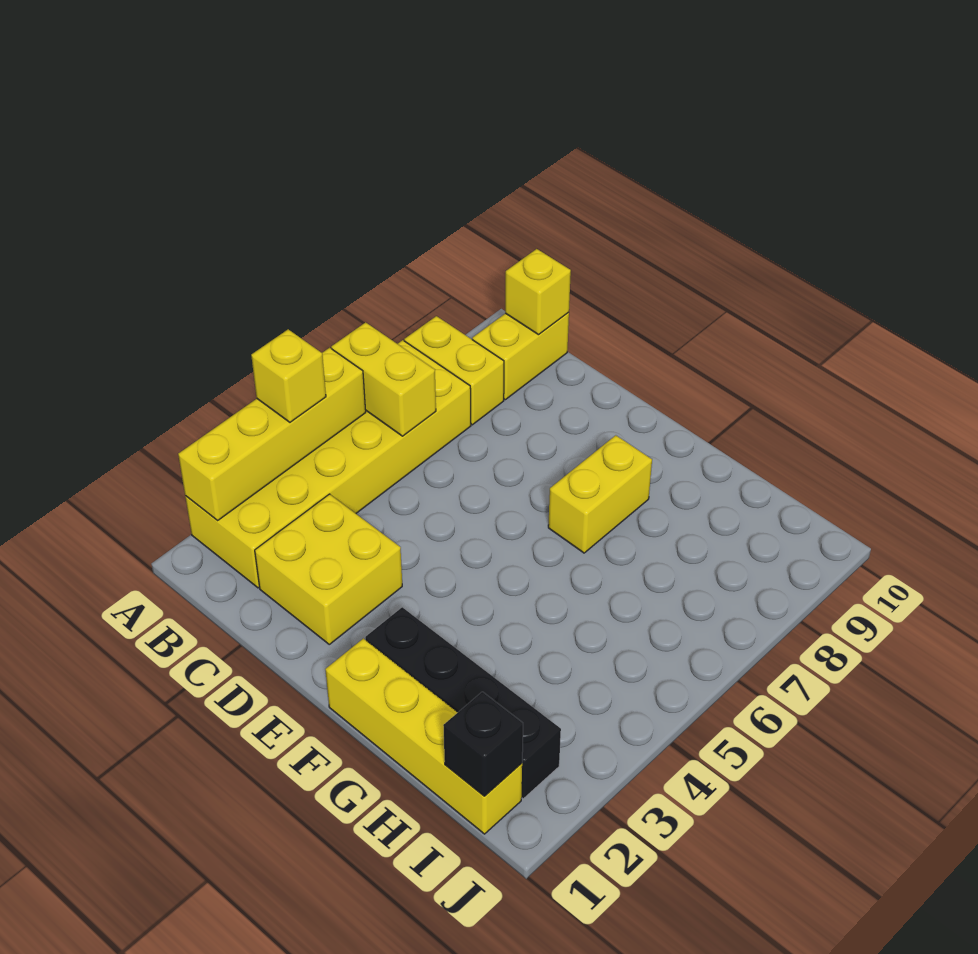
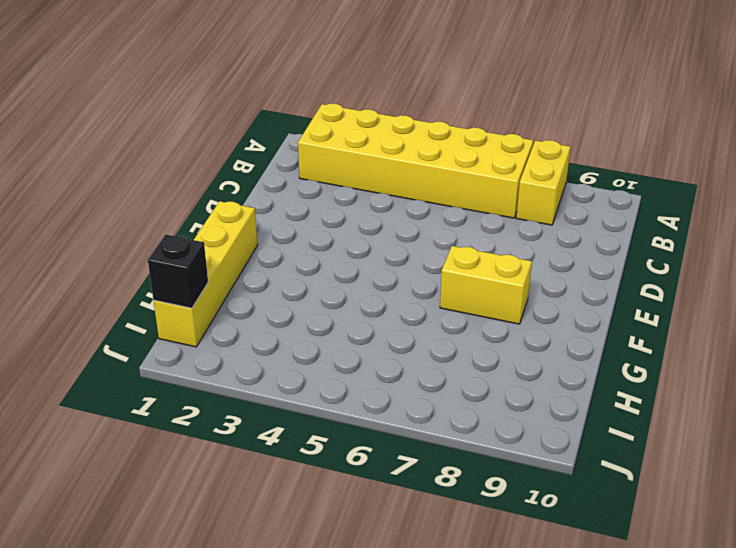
none -> yellow 1x2 brick [472,312,569,400]
none -> yellow 2x2 brick [255,494,402,644]
none -> black 1x4 brick [365,607,561,799]

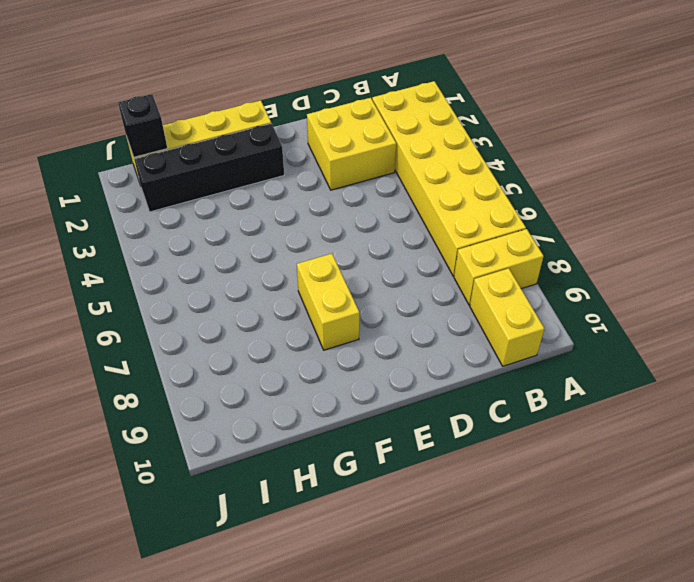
none -> yellow 1x4 brick [178,348,366,521]
none -> yellow 1x2 brick [331,322,436,436]
none -> yellow 1x1 brick [505,249,571,335]

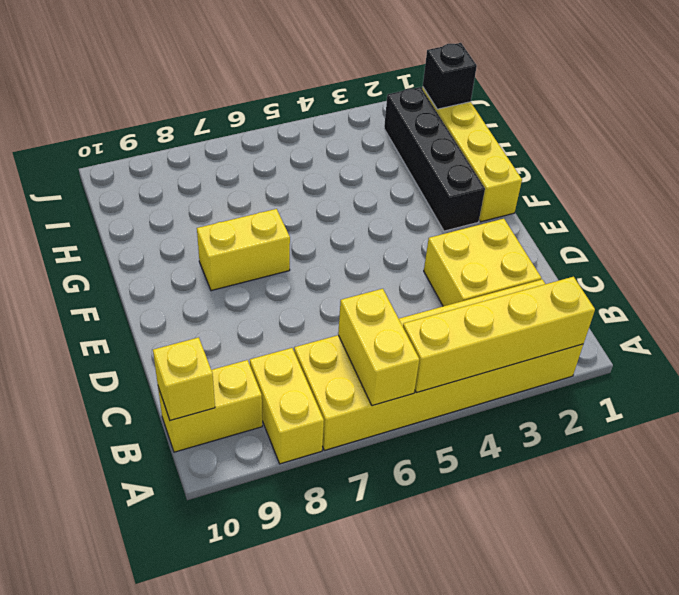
none -> yellow 1x1 brick [251,329,326,422]

